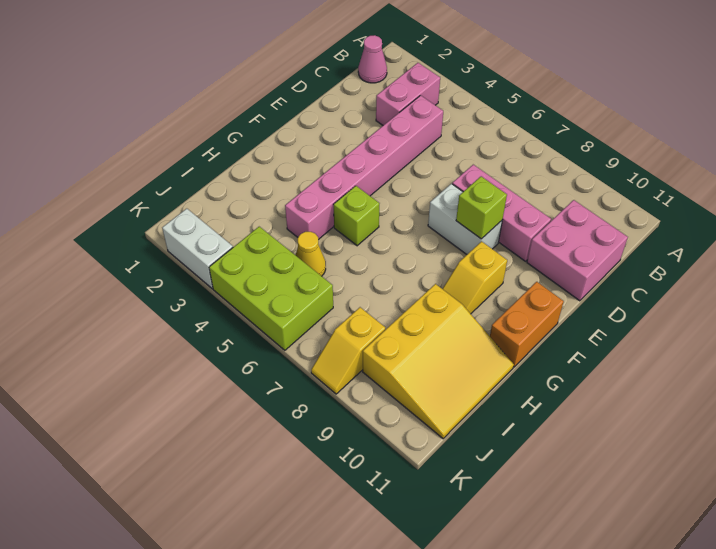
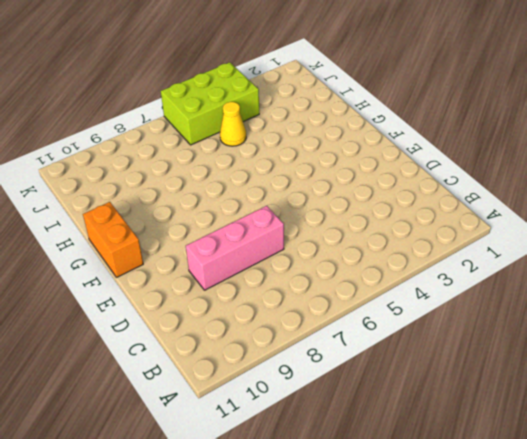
none -> pink 1x1 cone [358,35,387,83]
none -> pink 1x2 brick [376,63,440,125]
none -> pink 1x6 brick [285,95,443,240]

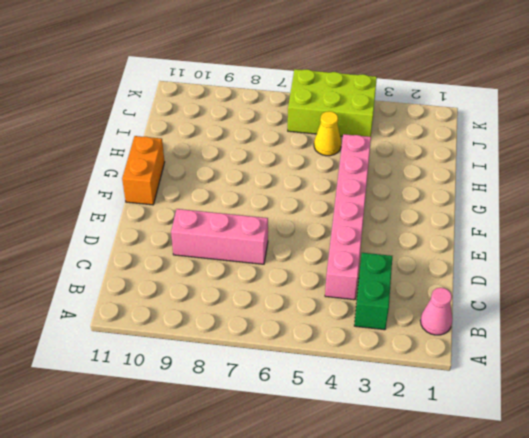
green 1x2 brick [354,253,392,330] -> pink 1x2 brick [376,63,440,125]
none -> pink 2x2 brick [527,200,628,301]
none -> white 1x2 brick [428,184,502,254]
none -> yellow 1x2 slope [443,241,507,314]

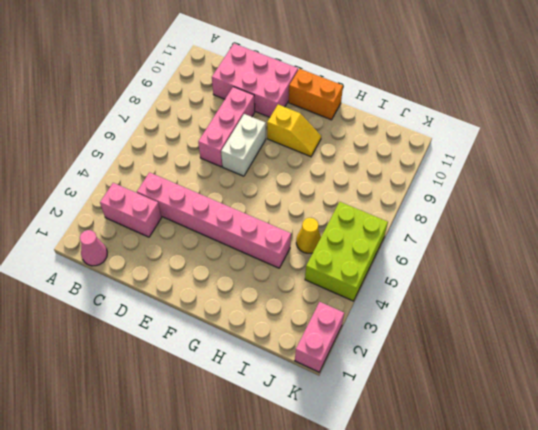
pink 2x3 brick [212,44,298,117] -> pink 2x2 brick [527,200,628,301]
pink 1x2 brick [295,302,344,372] -> white 1x2 brick [162,209,233,289]
none -> lime 1x1 brick [333,186,380,246]
none -> yellow 3x3 slope [363,284,514,439]
none -> yellow 1x2 slope [311,307,385,394]

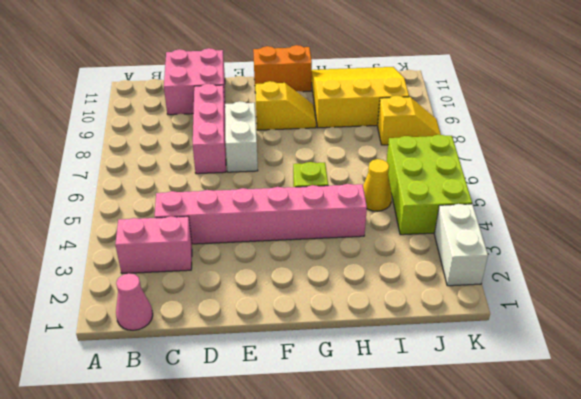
none -> lime 1x1 brick [456,176,507,239]

